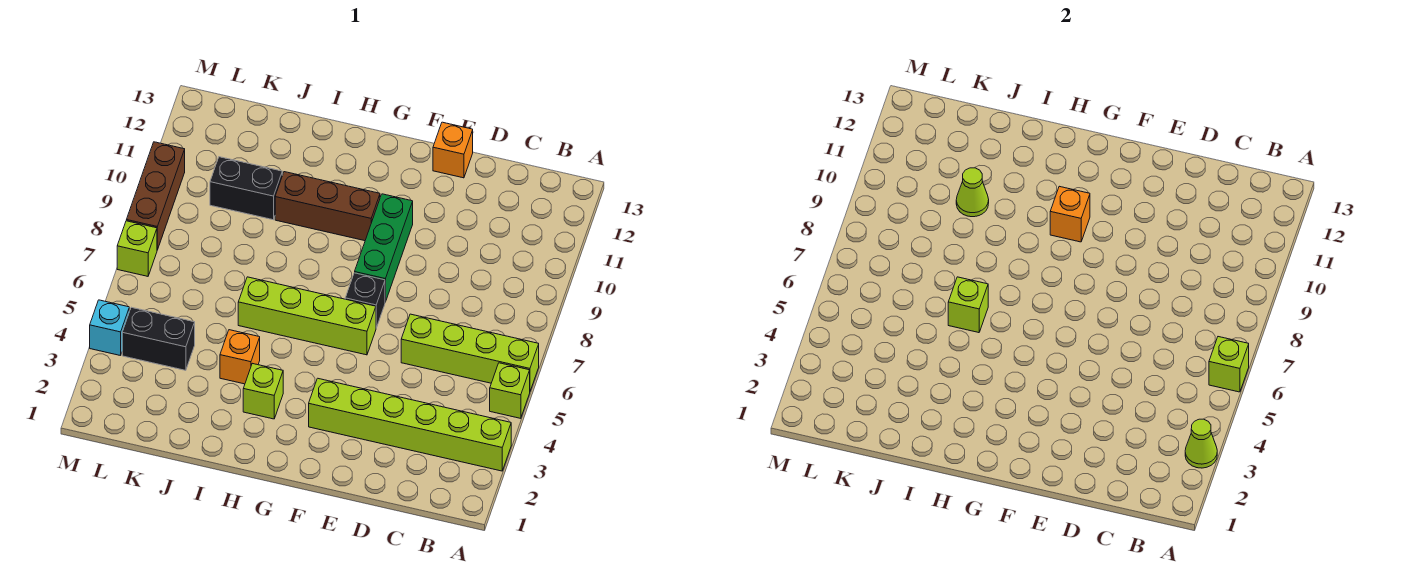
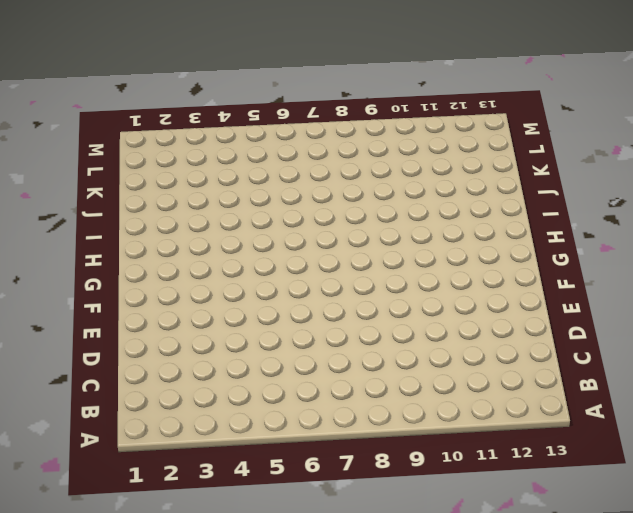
none -> lime 1x6 brick [309,378,511,471]
none -> lime 1x1 brick [490,363,530,418]
none -> lime 1x4 brick [401,314,539,391]

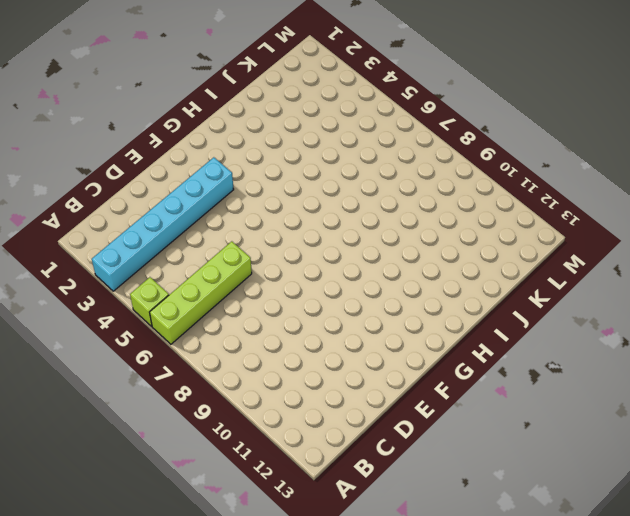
cyan 1x6 brick [92,157,234,291] -> lime 1x6 brick [309,378,511,471]
none -> orange 1x1 brick [433,122,473,178]
none -> lime 1x4 brick [238,277,376,355]
none -> black 1x1 brick [345,273,385,328]

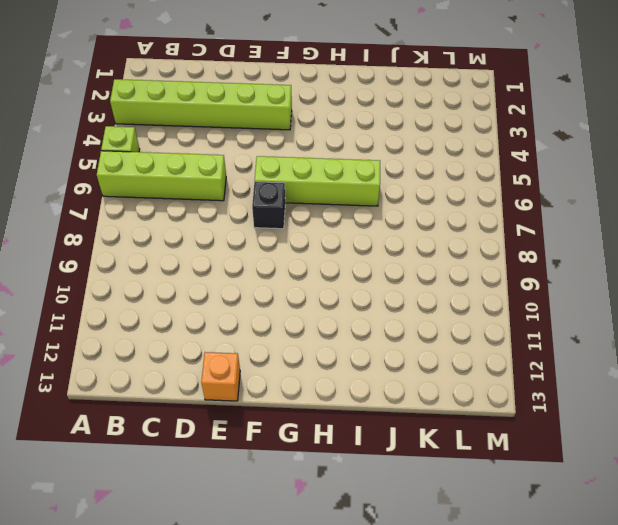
none -> green 1x3 brick [355,194,413,302]
none -> brown 1x3 brick [275,172,380,241]
none -> lime 1x1 brick [243,363,283,419]

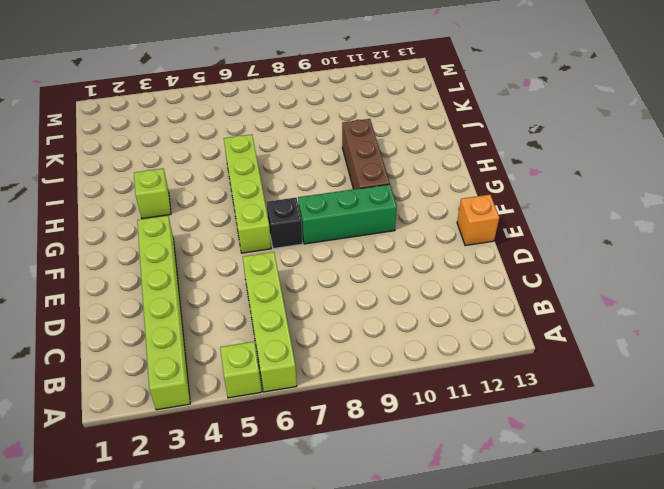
none -> orange 1x1 brick [220,330,260,384]
none -> black 1x2 brick [210,157,282,220]
none -> black 1x2 brick [122,307,195,370]

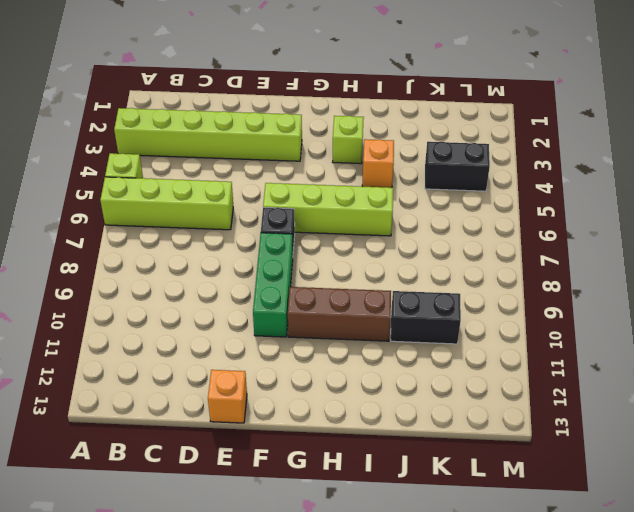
none -> cyan 1x1 brick [90,300,129,356]
none -> lime 1x1 brick [117,221,157,276]
none -> brown 1x3 brick [126,142,185,250]

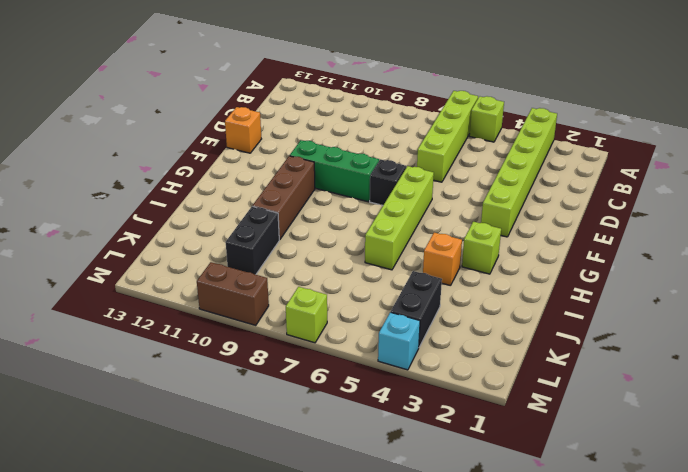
brown 1x2 brick [197,262,269,325] -> brown 1x3 brick [126,142,185,250]
none -> lime 1x1 cone [1185,419,1217,468]
none -> lime 1x1 brick [1209,337,1249,392]
none -> orange 1x1 brick [1050,186,1090,242]

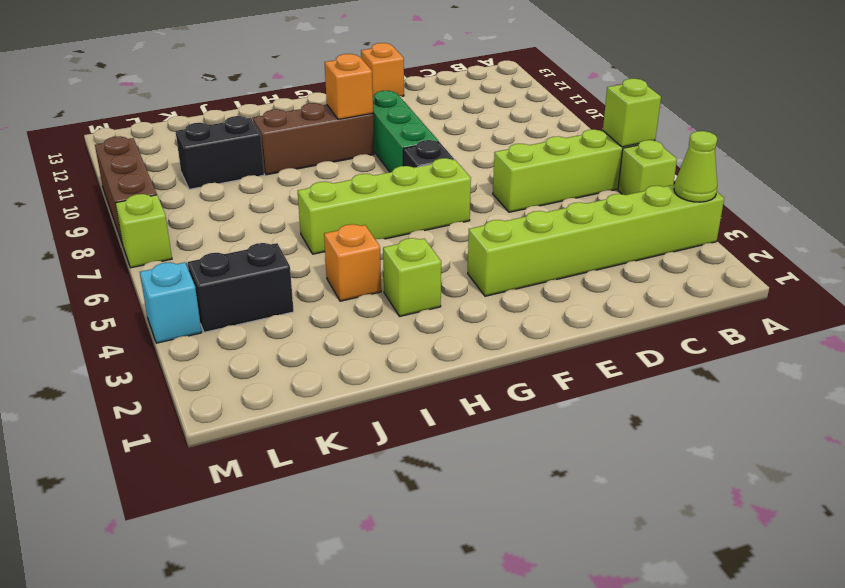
none -> lime 1x1 brick [948,277,988,333]
none -> lime 1x1 cone [956,168,989,217]

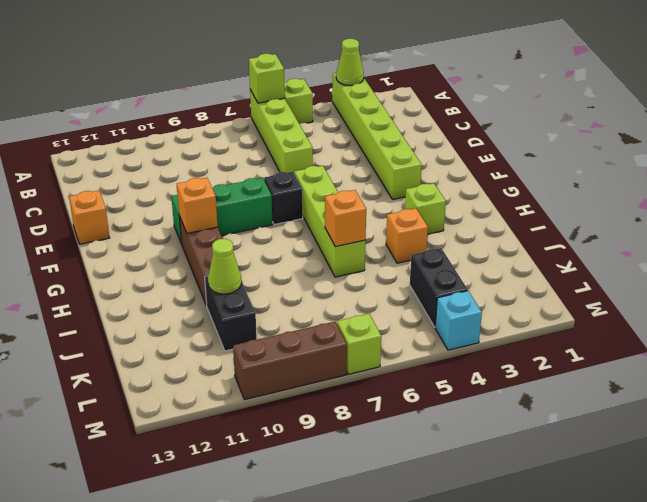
orange 1x1 brick [325,190,366,247] -> lime 1x1 brick [948,277,988,333]

